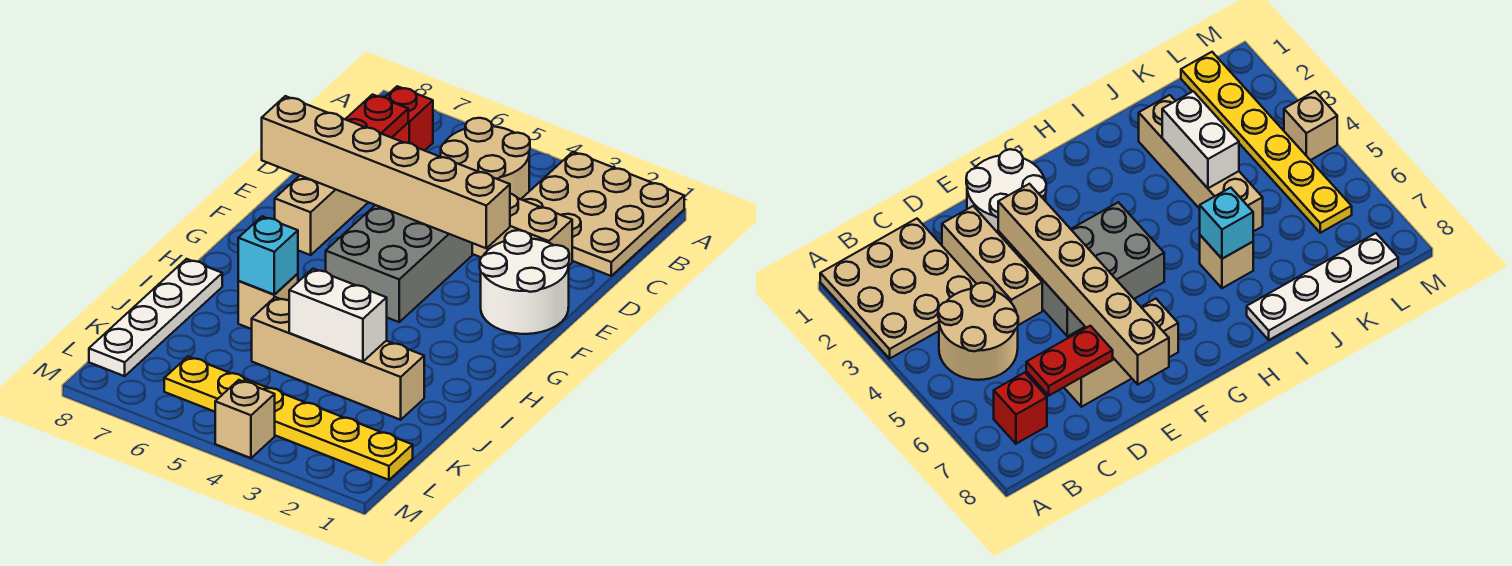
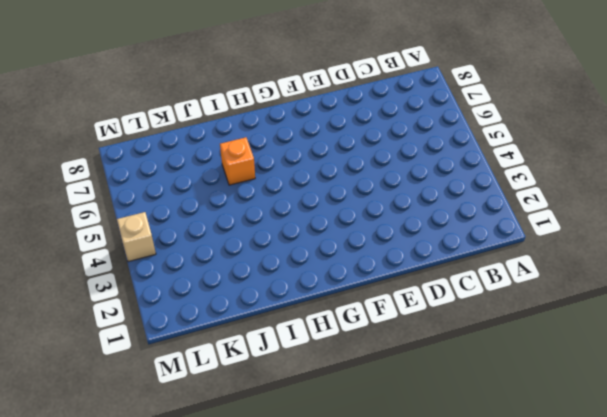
orange 1x1 brick [220,137,255,185] -> tan 1x1 brick [238,274,298,329]
none -> tan 3x3 plate [521,152,684,276]
none -> tan 2x2 round brick [441,118,530,199]
none -> red 1x1 brick [385,86,433,151]

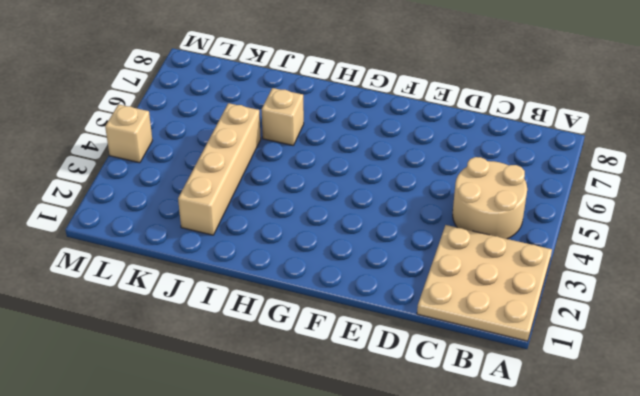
none -> red 1x1 brick [385,86,433,151]
none -> tan 1x3 brick [472,194,572,265]
none -> tan 1x3 brick [275,176,368,255]

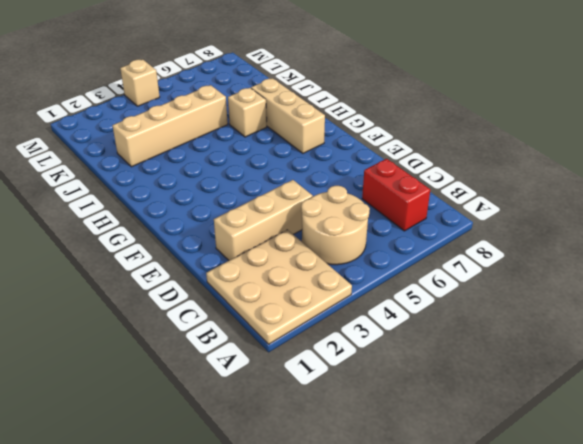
red 1x2 brick [362,159,430,231] -> red 1x1 brick [385,86,433,151]
tan 1x3 brick [251,78,325,153] -> tan 1x3 brick moved to [275,176,368,255]
none -> white 2x2 round brick [480,230,569,334]
none -> grey 2x3 brick [326,205,472,322]
none -> white 1x4 plate [89,259,222,376]

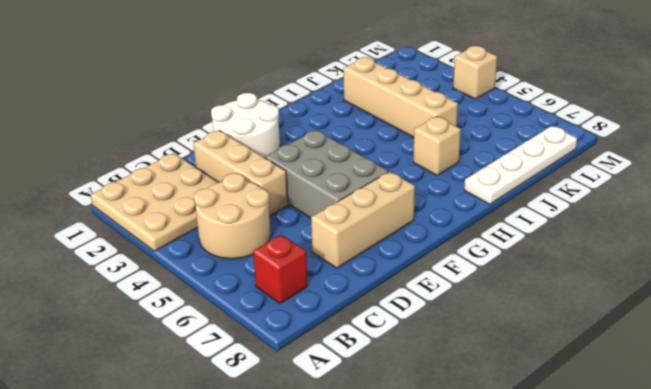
grey 2x3 brick [265,130,388,218] -> grey 2x3 brick turned to [326,205,472,322]
none -> yellow 1x6 plate [164,357,413,480]
none -> red 1x2 plate [345,95,408,138]
none -> tan 1x6 brick [262,96,510,248]

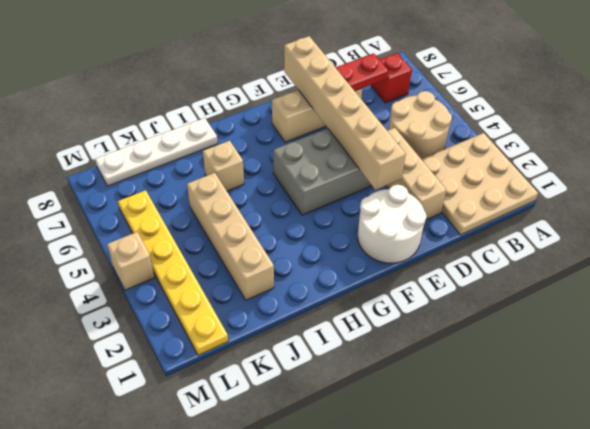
none -> cyan 1x1 brick [238,216,298,295]
none -> white 1x2 brick [289,269,387,362]

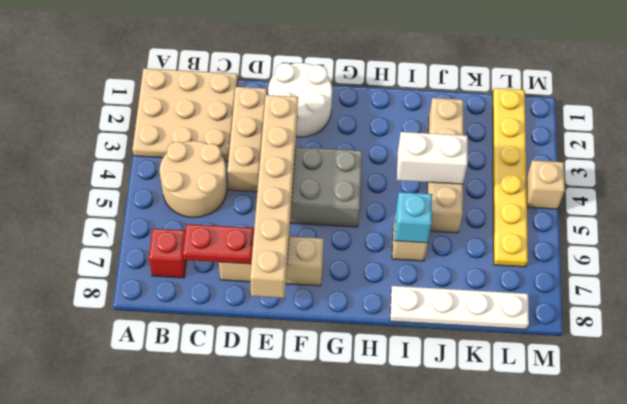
white 1x2 brick [397,132,468,184] -> white 1x2 brick turned to [289,269,387,362]

